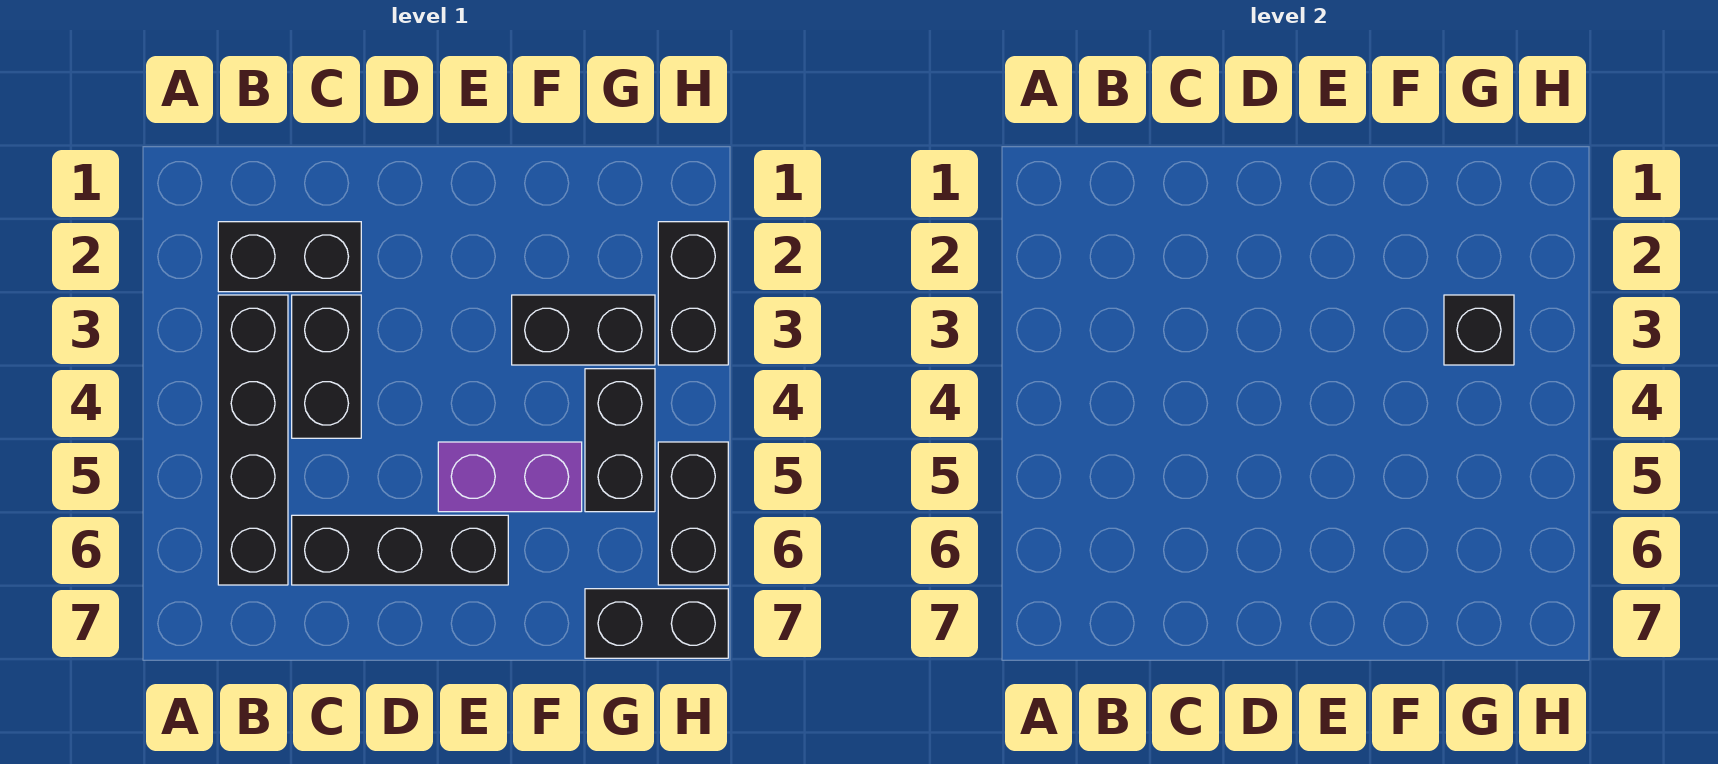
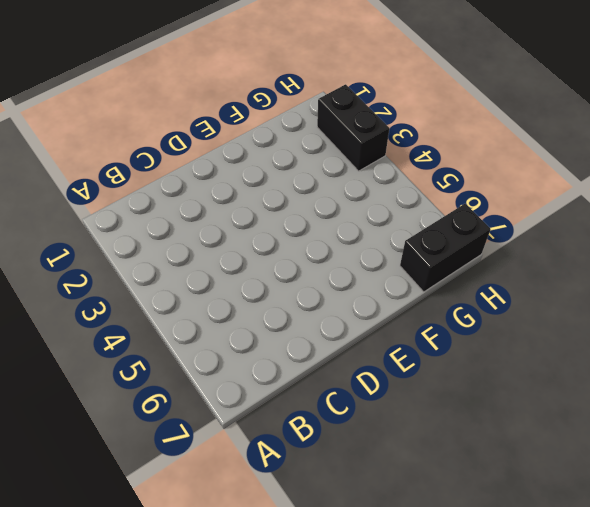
none -> black 1x2 brick [218,222,361,292]
none -> black 1x4 brick [218,295,288,585]

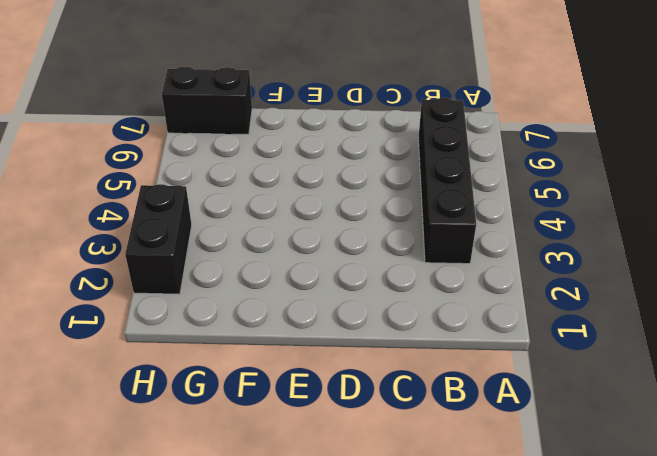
none -> black 1x2 brick [218,222,361,292]
none -> black 1x2 brick [292,295,361,438]

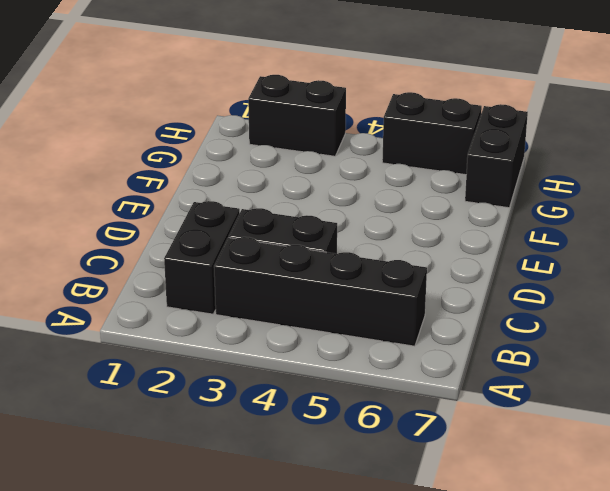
none -> black 1x3 brick [292,515,508,585]
none -> purple 1x2 brick [438,442,582,512]

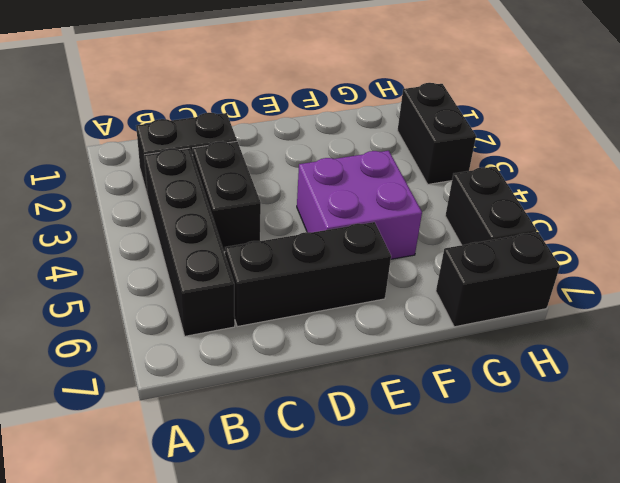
purple 2x2 brick [297,151,422,259] -> purple 1x2 brick [438,442,582,512]
none -> black 1x2 brick [512,295,655,365]
none -> black 1x2 brick [585,369,655,512]

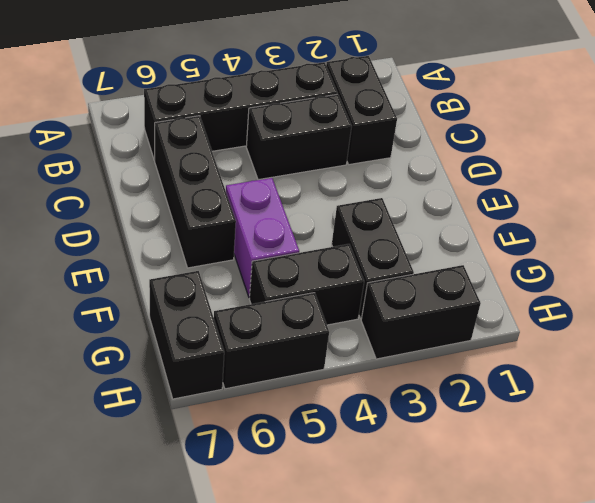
none -> black 1x1 brick [1444,295,1514,365]

